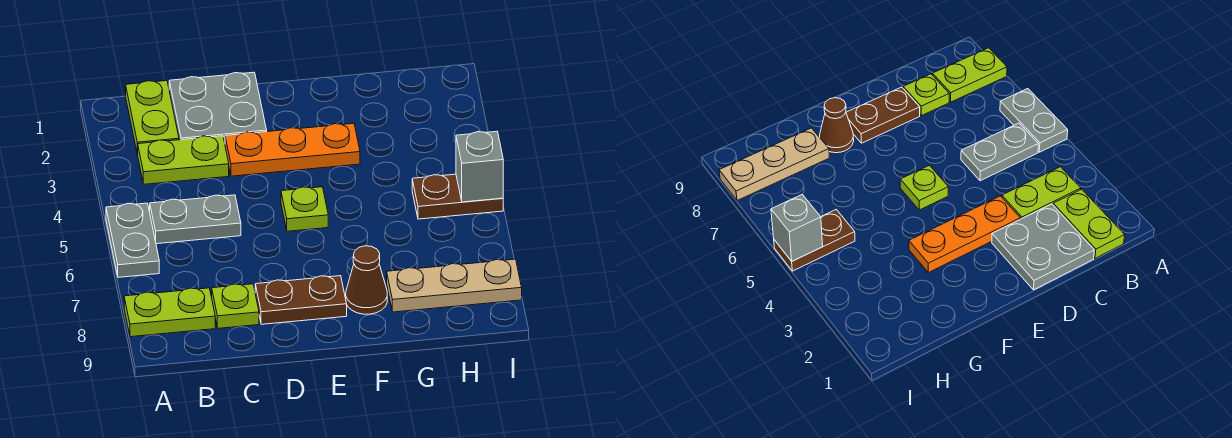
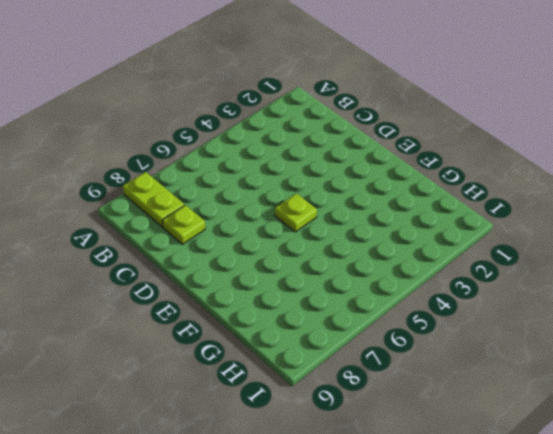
none -> grey 1x2 plate [106,203,159,277]
none -> lime 1x2 plate [126,81,179,155]
none -> lime 1x2 plate [138,136,229,184]

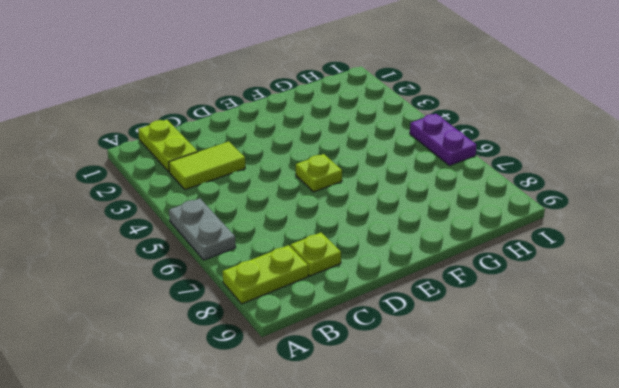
lime 1x2 tile [169,142,245,190] -> lime 1x2 plate [138,136,229,184]
purple 1x2 plate [410,114,477,165] -> brown 1x2 plate [412,174,503,219]
none -> grey 1x2 plate [150,195,241,244]
none -> grey 2x2 plate [169,72,267,143]
none -> orange 1x3 plate [225,123,360,176]

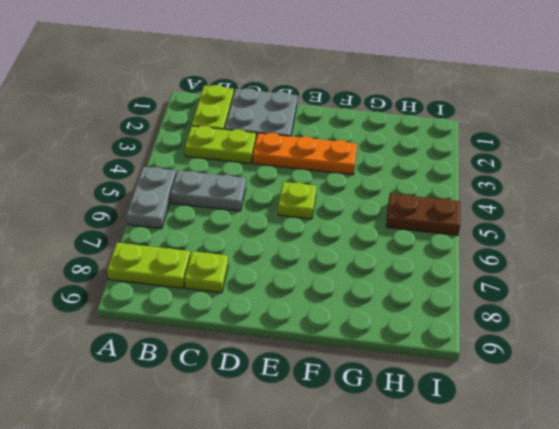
none -> brown 1x2 plate [255,276,347,324]
none -> brown 1x1 cone [346,246,387,314]
none -> tan 1x3 plate [387,259,522,312]

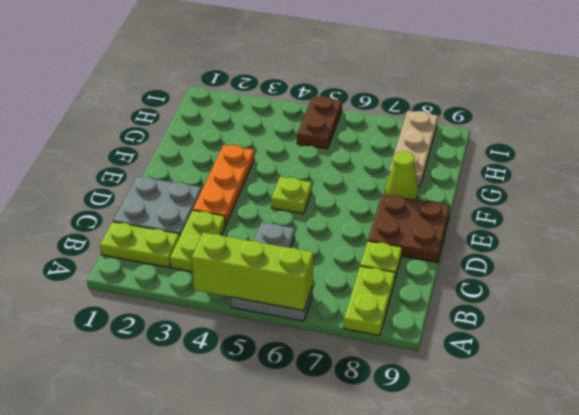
lime 1x3 brick [192,233,313,311] -> none
brown 2x2 plate [368,194,450,263] -> brown 1x2 plate [255,276,347,324]
lime 1x1 cone [385,151,418,200] -> brown 1x1 cone [346,246,387,314]
none -> grey 1x1 brick [456,131,503,202]

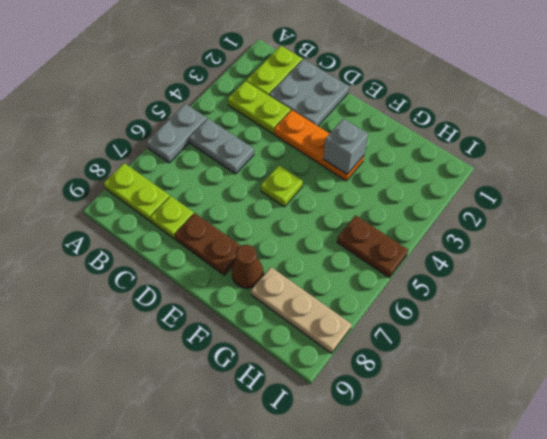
grey 1x1 brick [323,119,368,174] -> grey 1x1 brick moved to [456,131,503,202]

